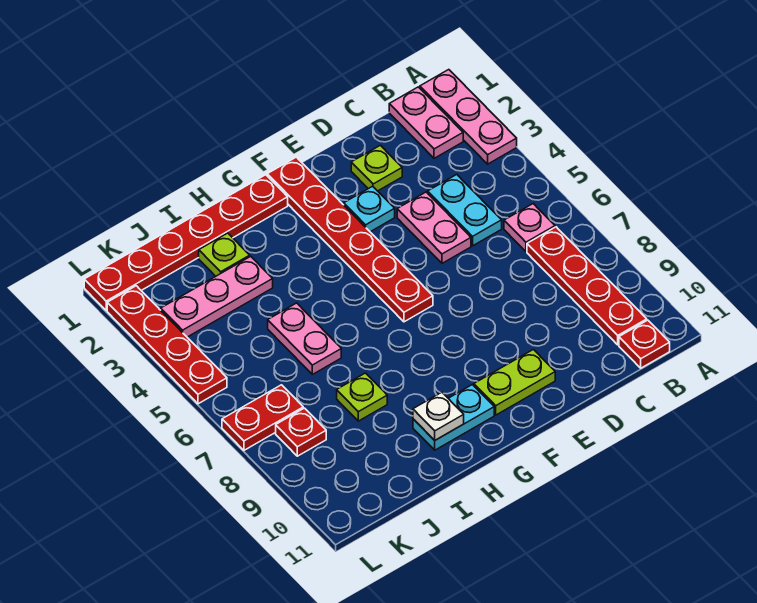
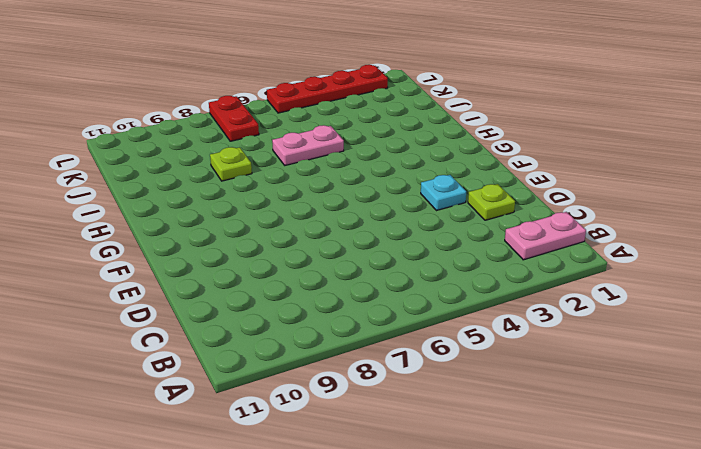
none -> pink 1x3 plate [420,70,517,164]
none -> pink 1x1 plate [504,204,555,252]
none -> red 1x4 plate [527,227,647,345]

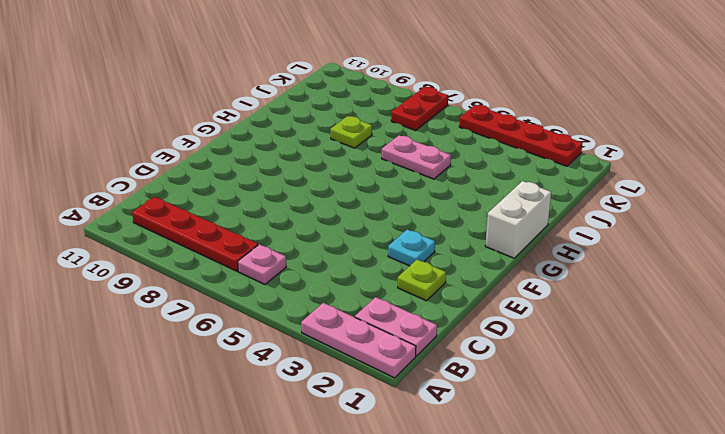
white 1x2 brick [485,181,551,258] -> red 1x6 plate [84,175,288,310]
none -> red 1x1 plate [619,320,670,368]
none -> cyan 1x2 plate [428,174,502,246]
none -> pink 1x2 plate [397,192,471,263]

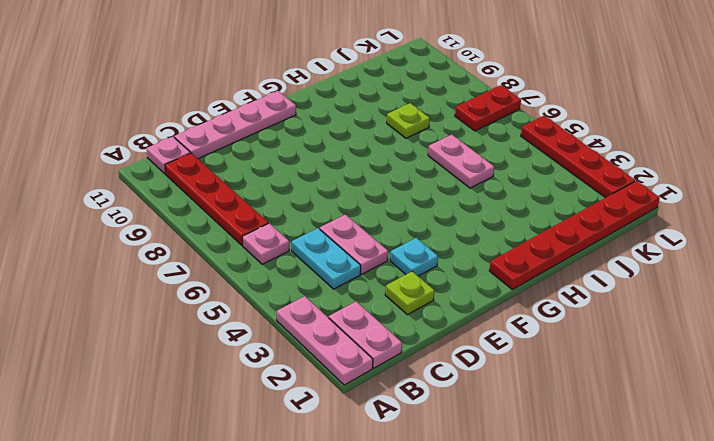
pink 1x1 plate [147,137,190,173] -> red 1x1 plate [619,320,670,368]
pink 1x4 plate [174,91,296,159] -> none
none -> lime 1x2 plate [474,350,555,415]
none -> red 1x6 plate [267,157,433,322]
none -> cyan 1x2 plate [413,385,494,450]

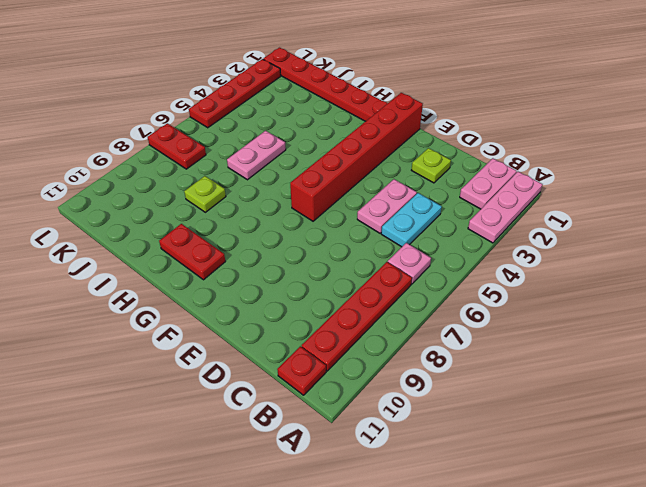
red 1x6 brick [290,93,423,221] -> red 1x6 plate [267,157,433,322]
red 1x2 plate [159,224,225,280] -> cyan 1x2 plate [413,385,494,450]
none -> cyan 1x1 plate [344,186,395,232]
none -> lime 1x2 plate [474,350,555,415]
none -> lime 1x1 plate [199,233,250,276]

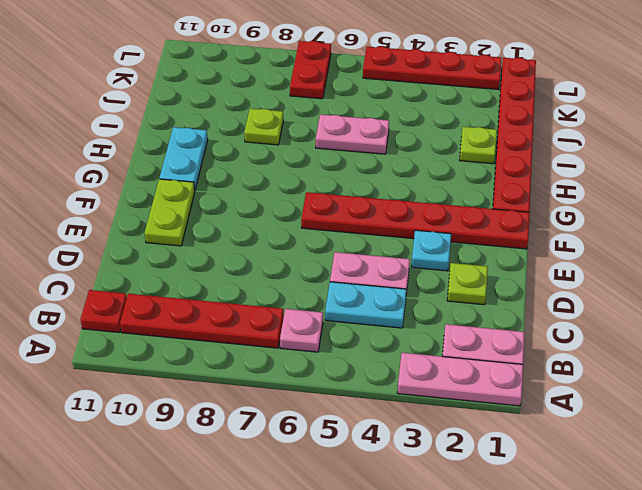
none -> pink 1x3 plate [161,256,273,337]
none -> red 1x1 plate [276,408,326,456]
none -> white 1x1 plate [413,392,464,440]

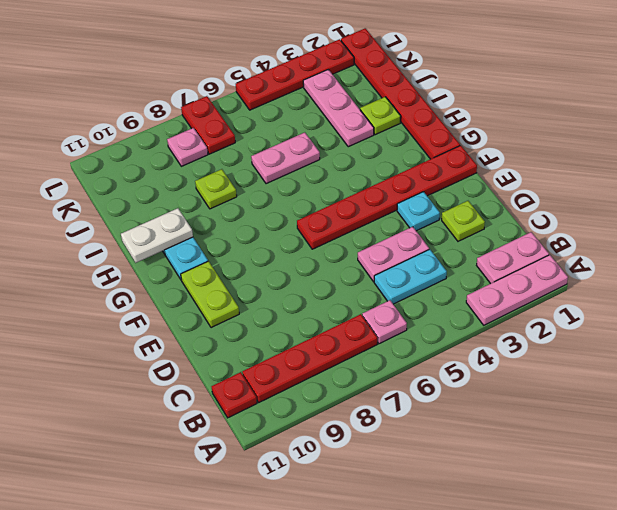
white 1x2 plate [121,208,193,263] -> white 1x1 plate [413,392,464,440]
pink 1x1 plate [167,128,208,166] -> red 1x1 plate [276,408,326,456]

